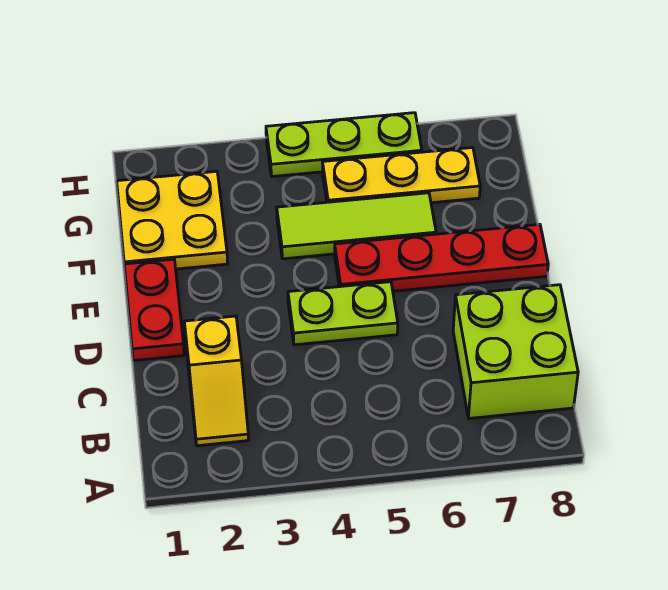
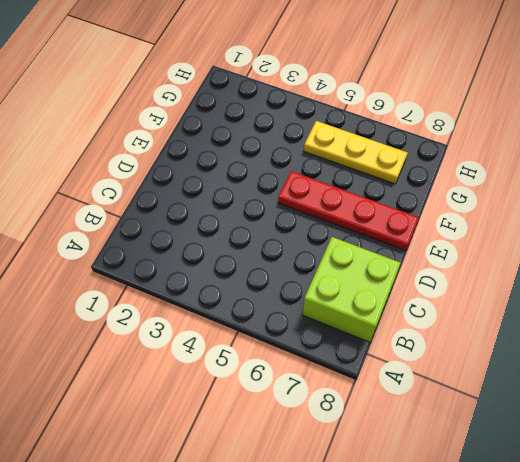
none -> yellow 1x2 slope [184,316,249,446]
none -> red 1x2 plate [124,259,184,360]

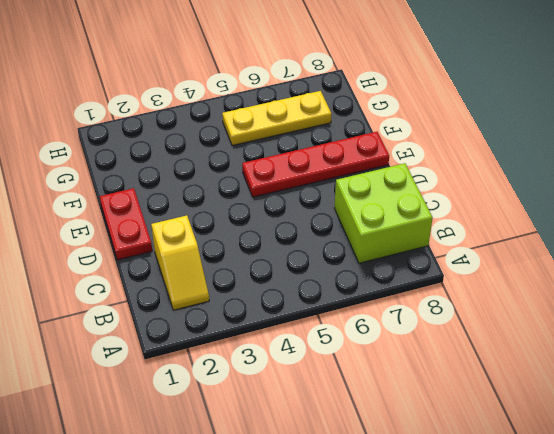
none -> lime 1x2 plate [288,282,398,345]
none -> yellow 2x2 plate [117,171,228,269]

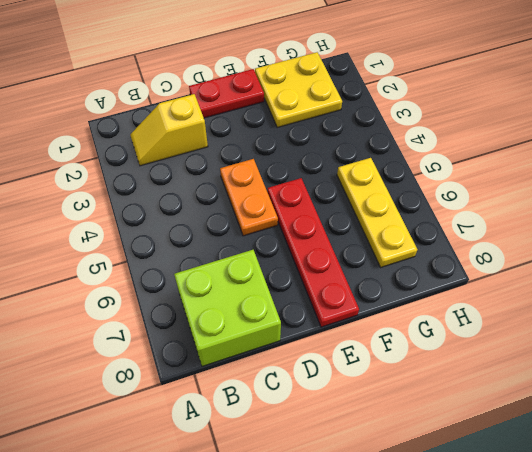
orange 1x2 plate [220,159,278,236] -> lime 1x2 plate [288,282,398,345]
none -> lime 1x3 tile [277,193,436,259]
none -> lime 1x3 plate [266,113,422,177]

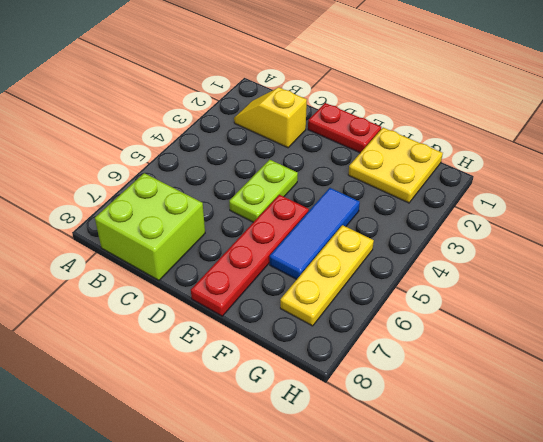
blue 1x3 tile [270,188,360,279] -> lime 1x3 tile [277,193,436,259]
none -> lime 1x3 plate [266,113,422,177]

